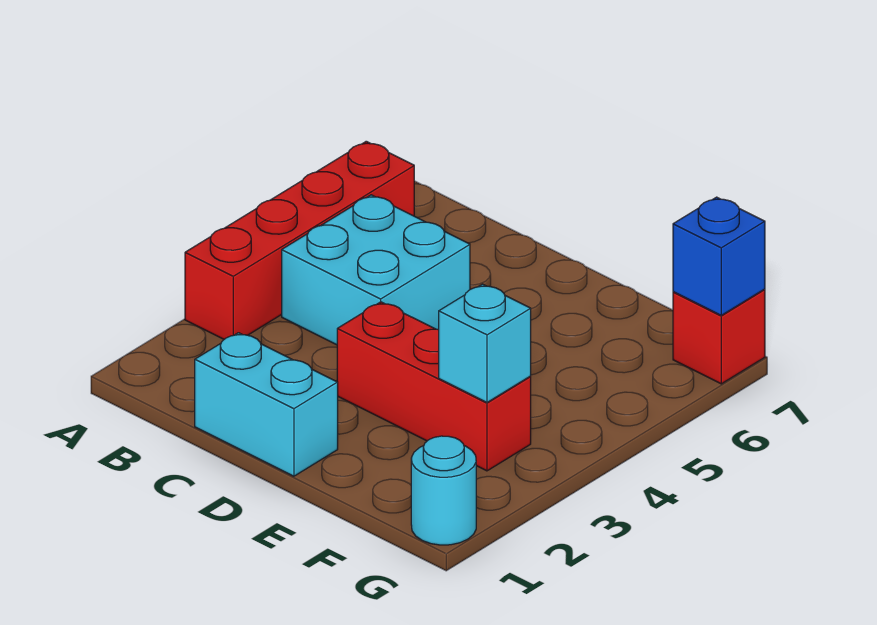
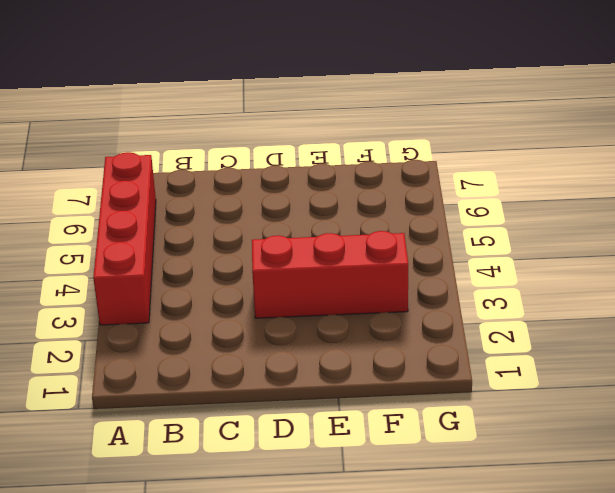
none -> cyan 2x2 brick [282,195,470,345]
none -> cyan 1x2 brick [195,333,338,476]

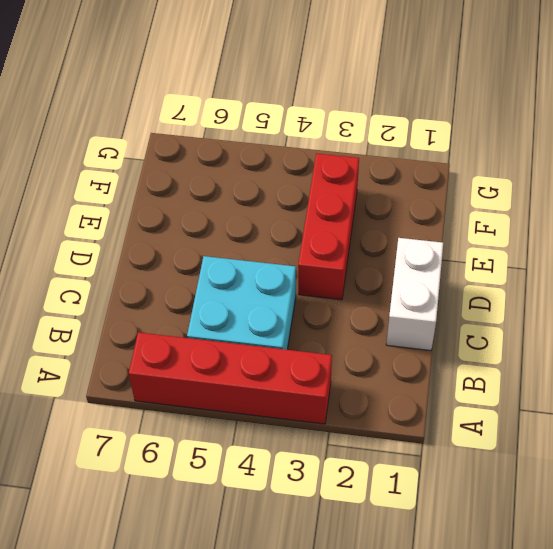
white 1x2 brick [386,238,443,351] -> cyan 1x2 brick [195,333,338,476]
none -> cyan 1x1 round brick [411,436,476,545]
none -> red 1x1 brick [673,289,765,384]

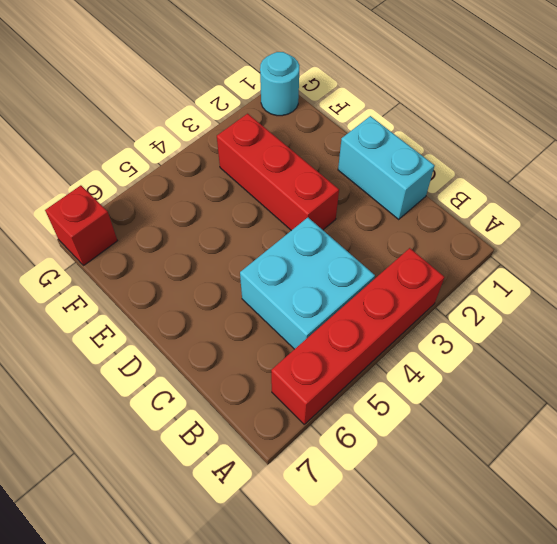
none -> cyan 1x1 brick [439,284,531,402]
none -> blue 1x1 brick [673,197,765,315]

